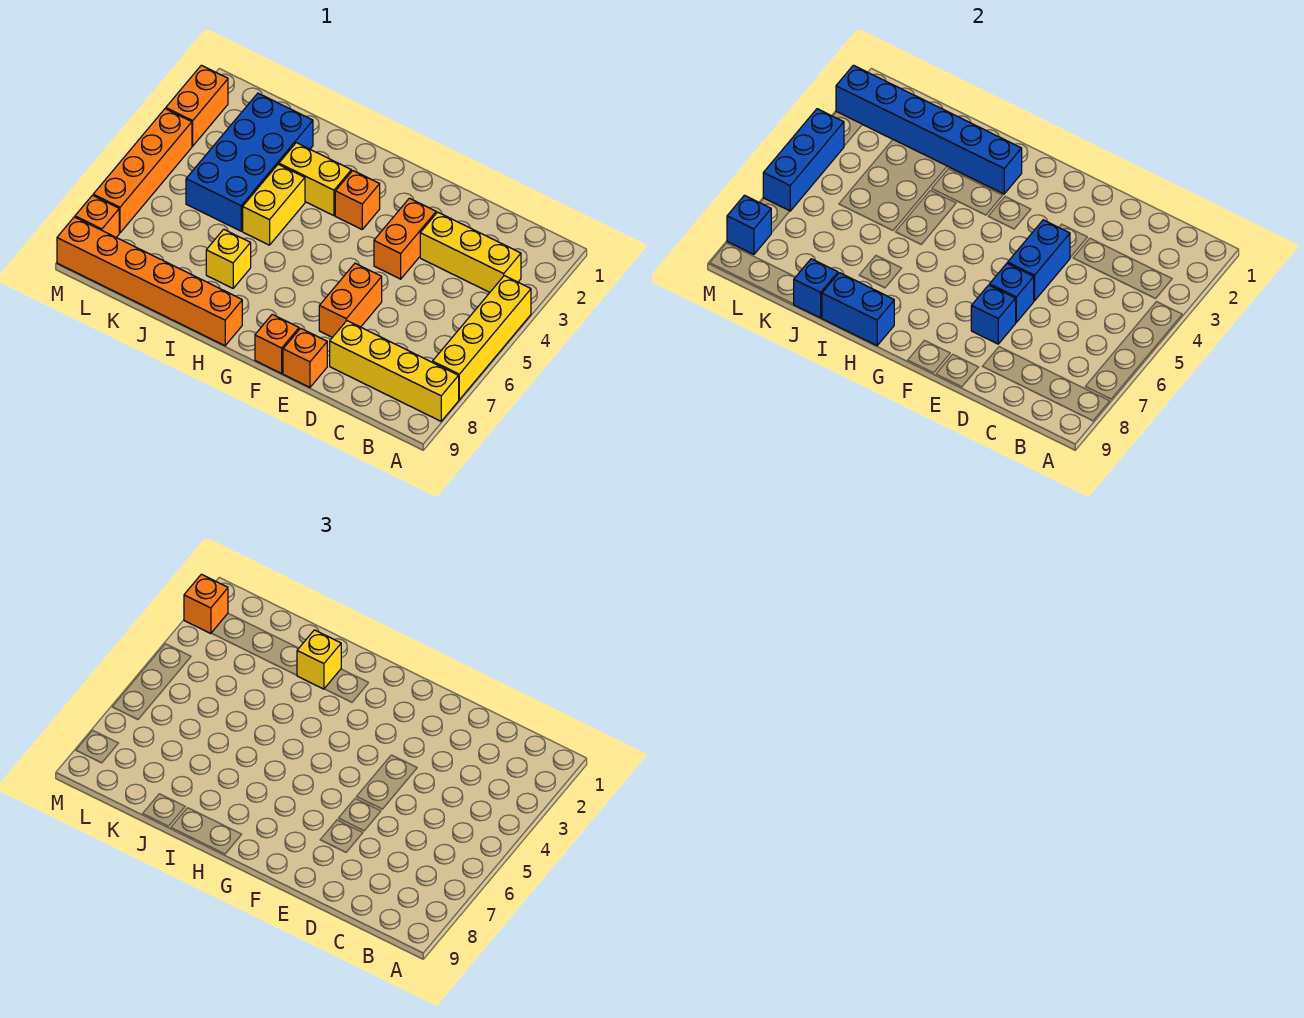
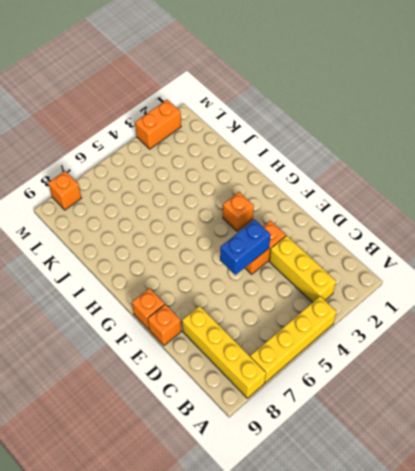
none -> orange 1x2 brick [319,263,382,337]
none -> yellow 1x2 brick [279,143,351,216]
none -> orange 1x6 brick [57,217,242,346]

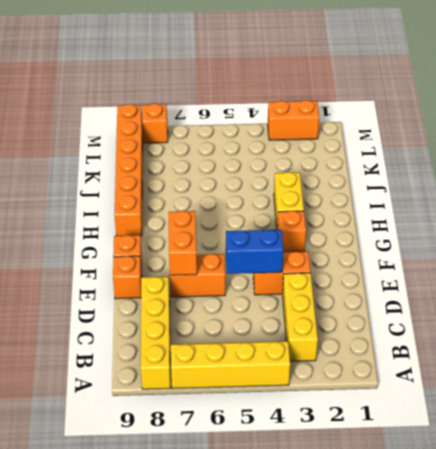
orange 1x2 brick [169,211,197,275] -> blue 1x1 brick [971,285,1016,344]
none -> yellow 1x2 brick [243,164,305,245]
none -> yellow 1x1 brick [206,229,251,288]
none -> blue 2x4 brick [186,93,313,231]

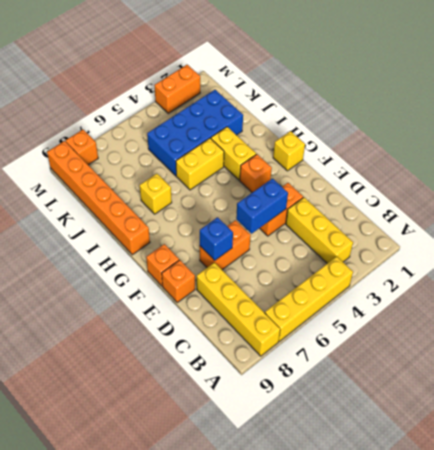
yellow 1x1 brick [273,131,305,171] -> yellow 1x1 brick moved to [297,630,341,689]
none -> orange 1x4 brick [93,109,192,233]
none -> blue 1x1 brick [990,263,1034,322]
none -> blue 1x6 brick [836,65,1022,194]

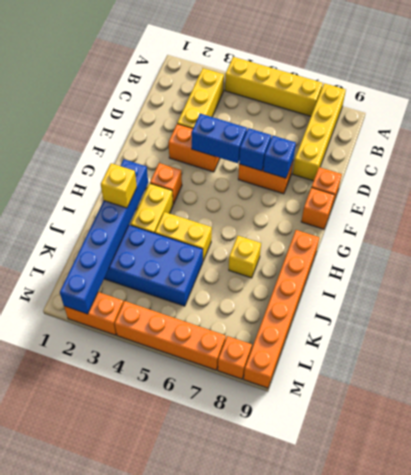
none -> blue 1x2 brick [822,273,894,346]
none -> blue 1x1 brick [794,259,838,318]
none -> blue 1x3 brick [763,109,844,211]

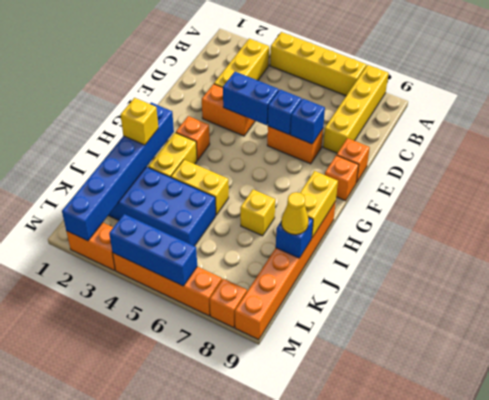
yellow 1x2 brick [300,171,338,238] -> blue 1x2 brick [822,273,894,346]
yellow 1x1 cone [281,192,309,235] -> none
none -> blue 1x1 brick [727,195,771,254]
none -> orange 1x1 brick [184,574,228,634]

